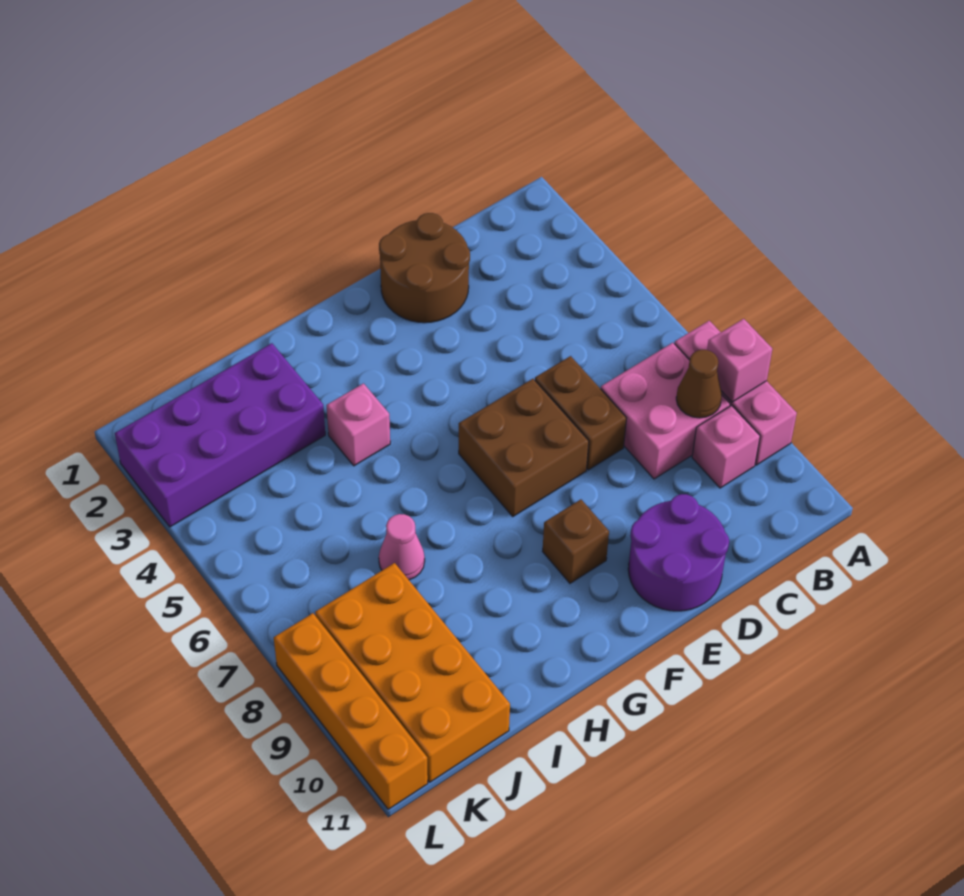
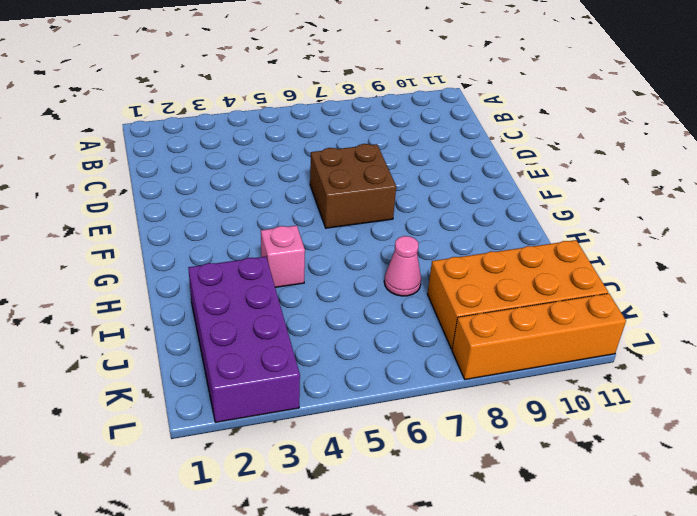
none -> pink 1x3 brick [674,321,797,465]
none -> pink 2x2 brick [601,343,730,479]
none -> pink 1x1 brick [692,405,760,488]

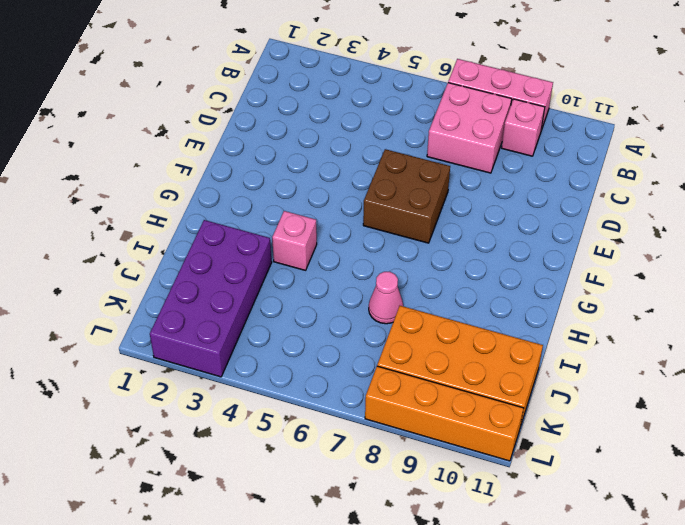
none -> brown 2x2 round brick [379,213,470,323]
none -> brown 1x2 brick [535,356,626,470]
none -> purple 2x2 round brick [628,494,729,611]

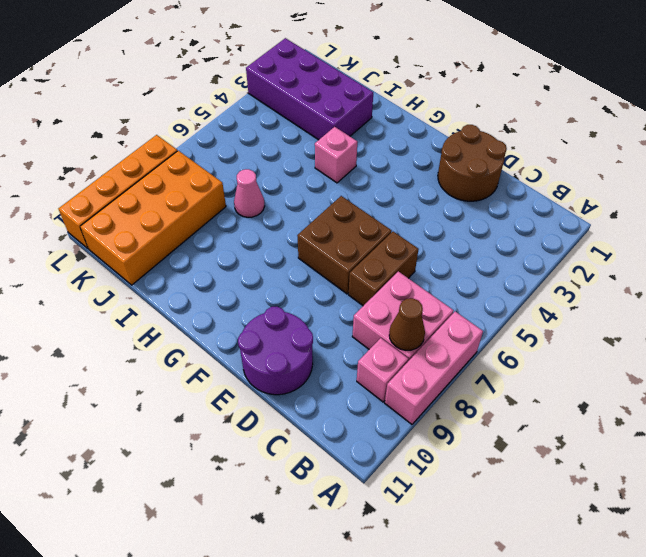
none -> brown 1x1 brick [543,499,609,583]
none -> pink 1x1 brick [707,319,772,402]

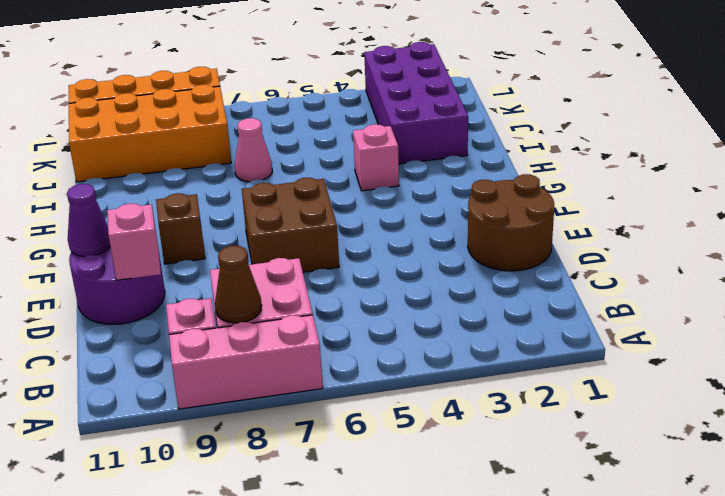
pink 1x1 brick [107,204,161,280] -> pink 1x1 brick moved to [707,319,772,402]
purple 1x1 cone [67,184,110,256] -> none
none -> brown 1x2 brick [535,356,626,470]

